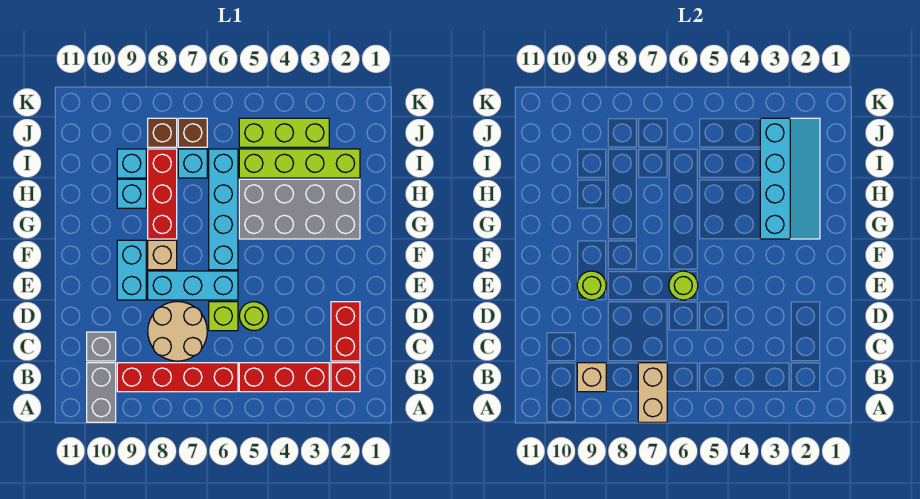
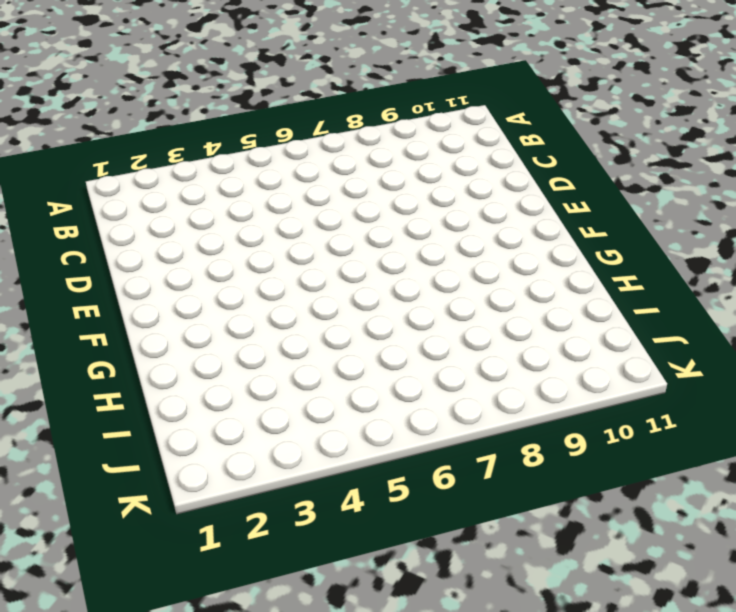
none -> grey 1x2 brick [87,363,116,422]
none -> red 1x1 brick [331,363,360,392]
none -> red 1x3 brick [239,363,329,392]

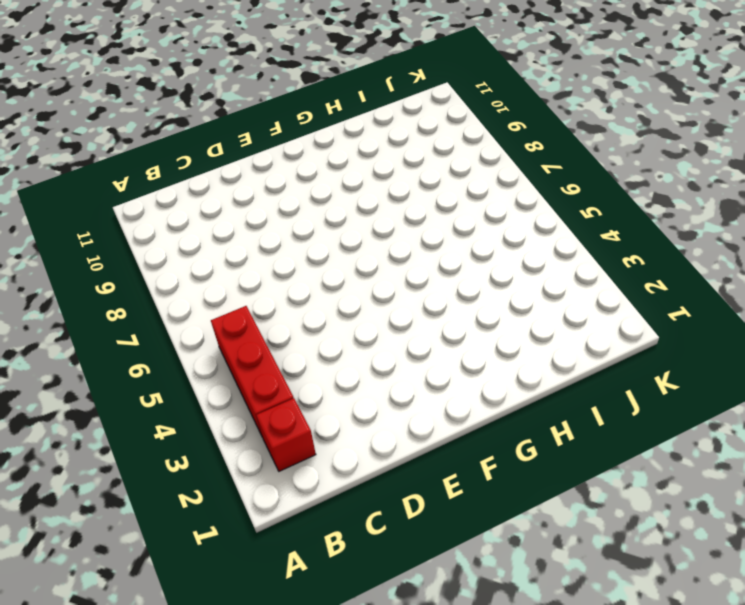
none -> grey 1x2 brick [87,363,116,422]
none -> red 1x4 brick [117,363,238,392]
none -> red 1x2 brick [331,302,360,361]

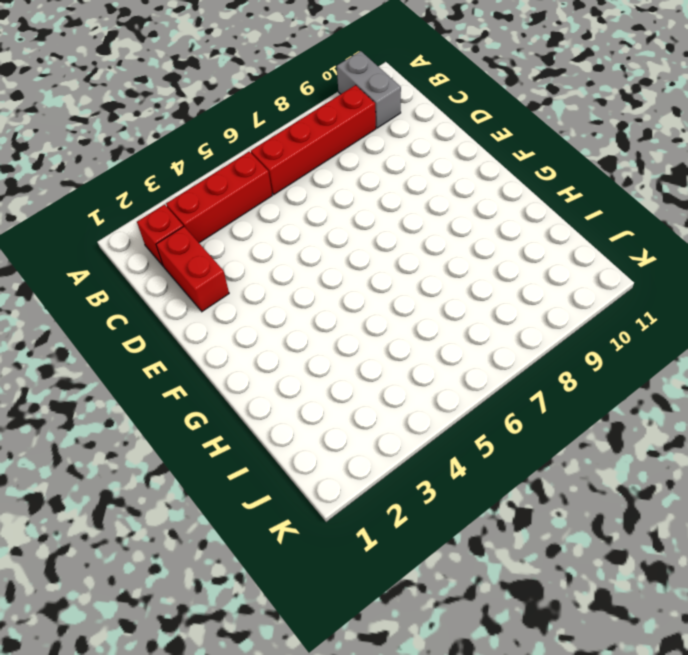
none -> tan 2x2 round brick [148,302,207,361]
none -> grey 1x1 brick [87,332,116,361]
none -> lime 1x1 round brick [239,302,268,331]

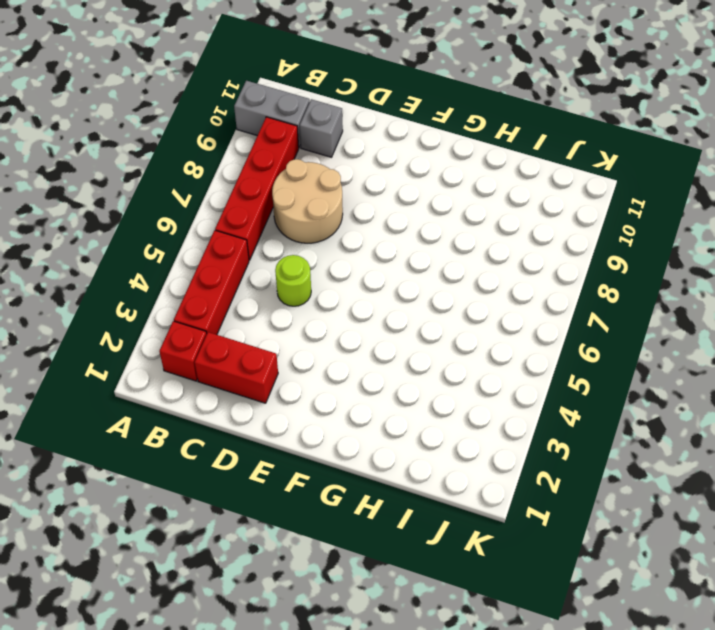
none -> lime 1x1 brick [209,302,238,331]
none -> cyan 1x3 brick [148,271,238,300]
none -> cyan 1x2 brick [117,240,146,300]

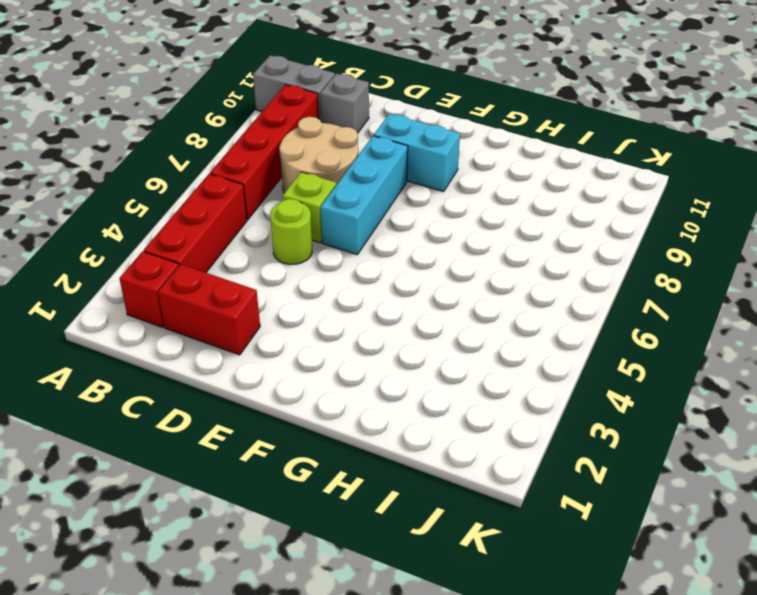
none -> cyan 1x4 brick [209,149,238,270]
none -> tan 1x1 brick [148,240,177,270]
none -> grey 2x4 brick [239,179,360,239]

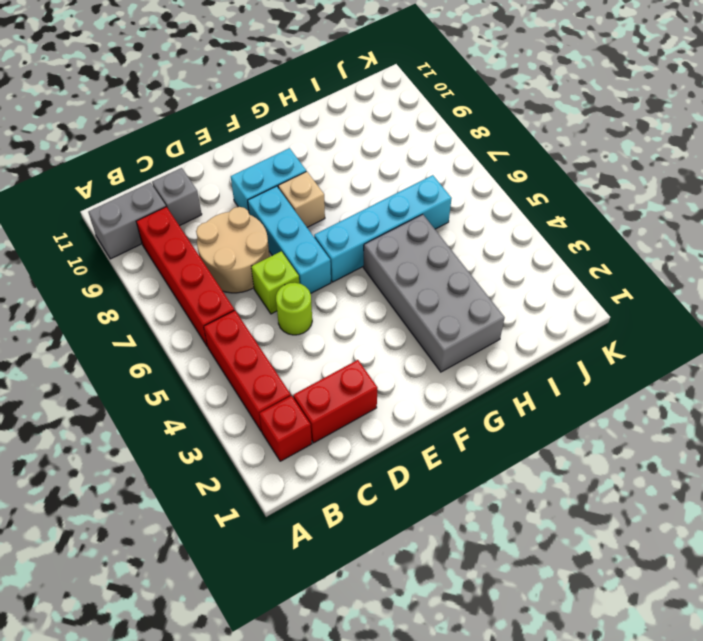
none -> red 1x3 brick [148,149,177,239]
none -> cyan 1x1 brick [117,179,146,208]
none -> lime 1x4 brick [239,149,360,178]

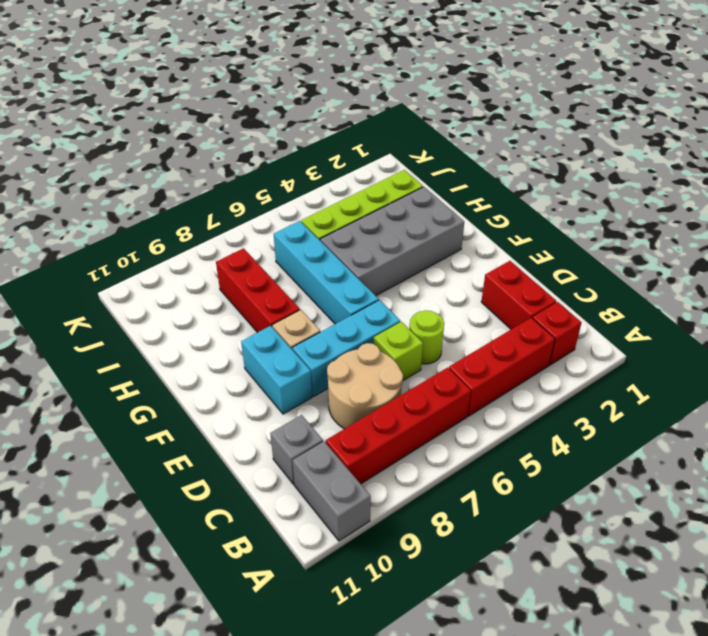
none -> cyan 1x1 brick [117,179,146,208]
none -> cyan 1x1 brick [178,149,207,178]
none -> cyan 1x1 brick [117,149,146,178]

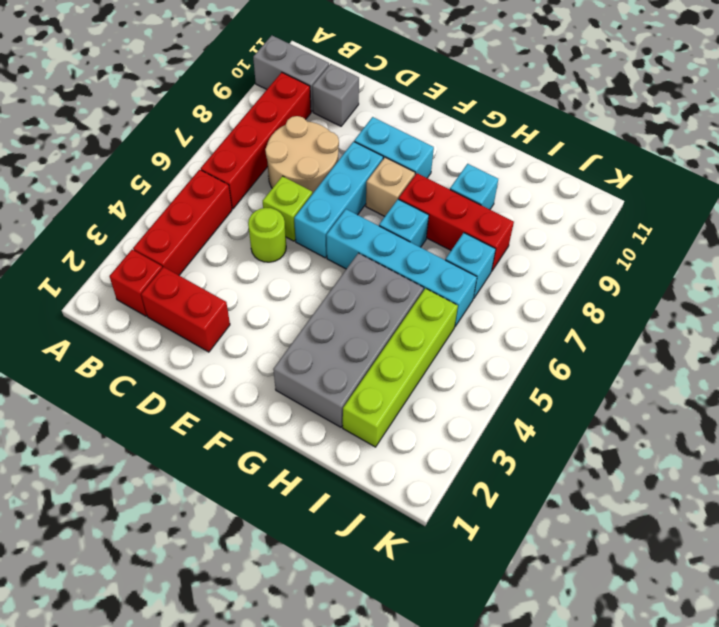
cyan 1x1 brick [379,199,429,247] -> cyan 1x1 brick moved to [117,149,146,178]
none -> lime 1x3 brick [239,118,329,147]
none -> brown 1x1 brick [178,118,207,147]
none -> brown 1x1 brick [148,118,177,147]

